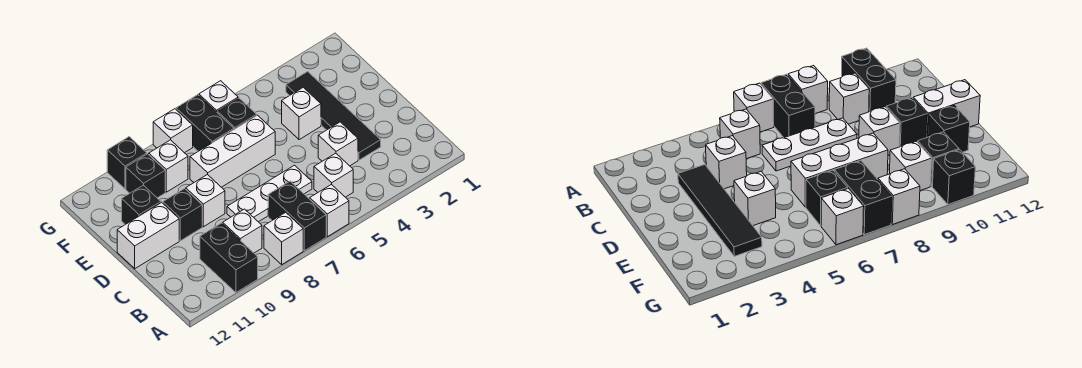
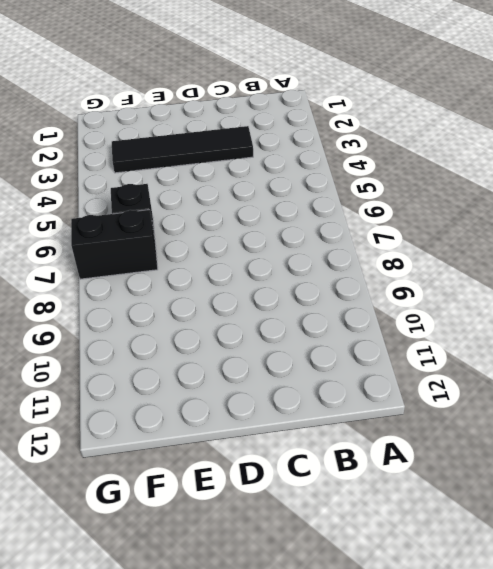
none -> white 1x1 brick [310,184,349,237]
none -> black 1x2 brick [268,181,326,251]
none -> white 1x1 brick [264,212,303,264]

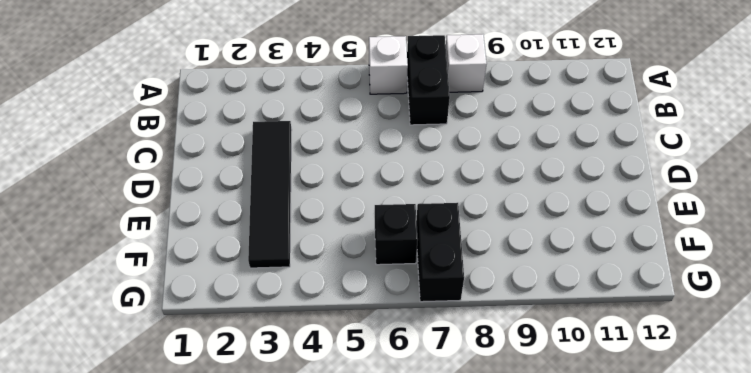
none -> black 1x2 brick [200,223,258,292]
none -> white 1x1 brick [314,153,353,197]
none -> white 1x1 brick [223,209,262,253]

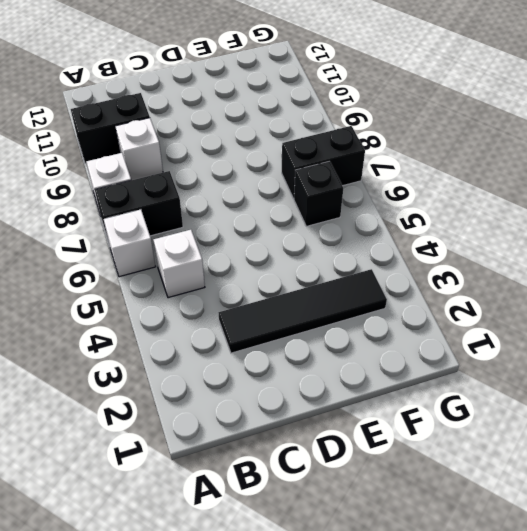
none -> white 1x1 brick [318,122,358,166]
none -> white 1x3 plate [227,165,312,222]
none -> white 1x1 brick [186,174,225,227]

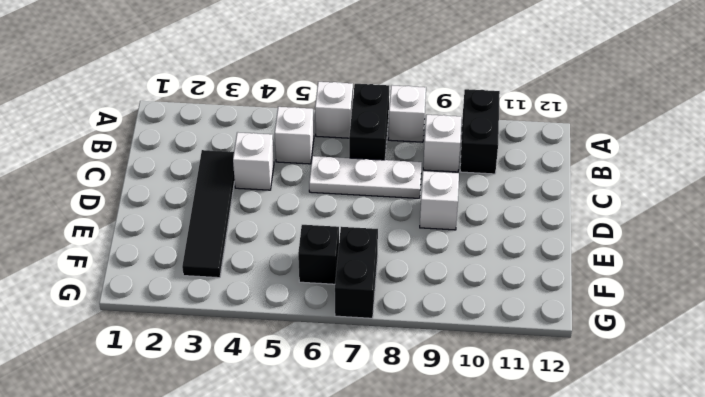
none -> black 1x1 brick [163,189,202,241]
none -> white 1x2 brick [117,203,179,269]
none -> white 1x1 brick [282,87,321,140]

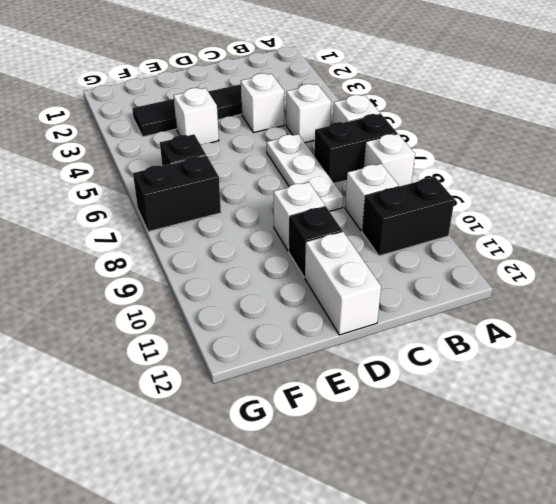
none -> white 1x3 brick [190,115,275,187]
none -> black 1x1 brick [122,185,161,225]
none -> white 1x1 brick [149,140,188,192]

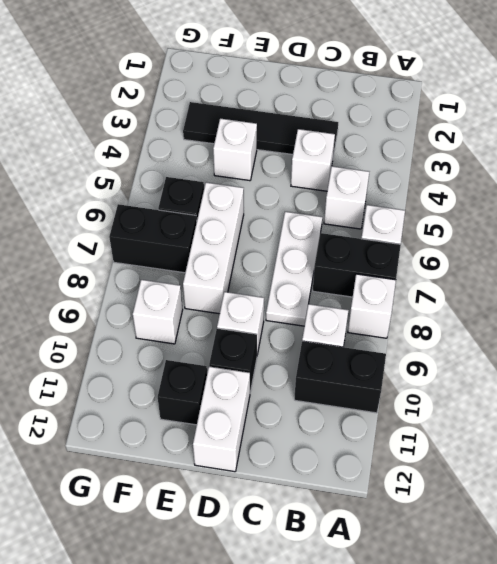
none -> black 1x1 brick [126,154,165,198]
none -> white 1x1 brick [199,81,238,112]
none -> white 1x1 brick [153,109,193,153]

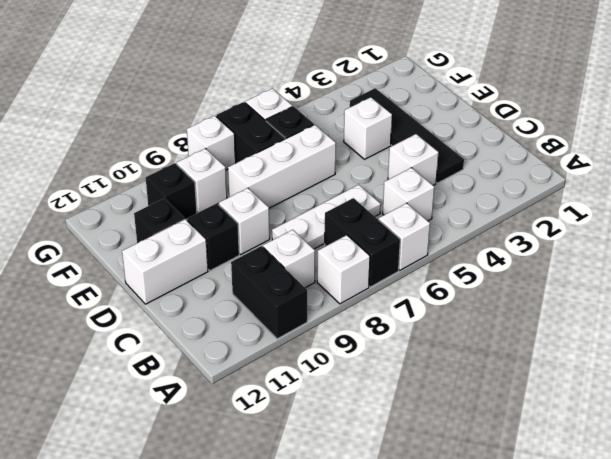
none -> black 1x1 brick [107,137,147,189]

